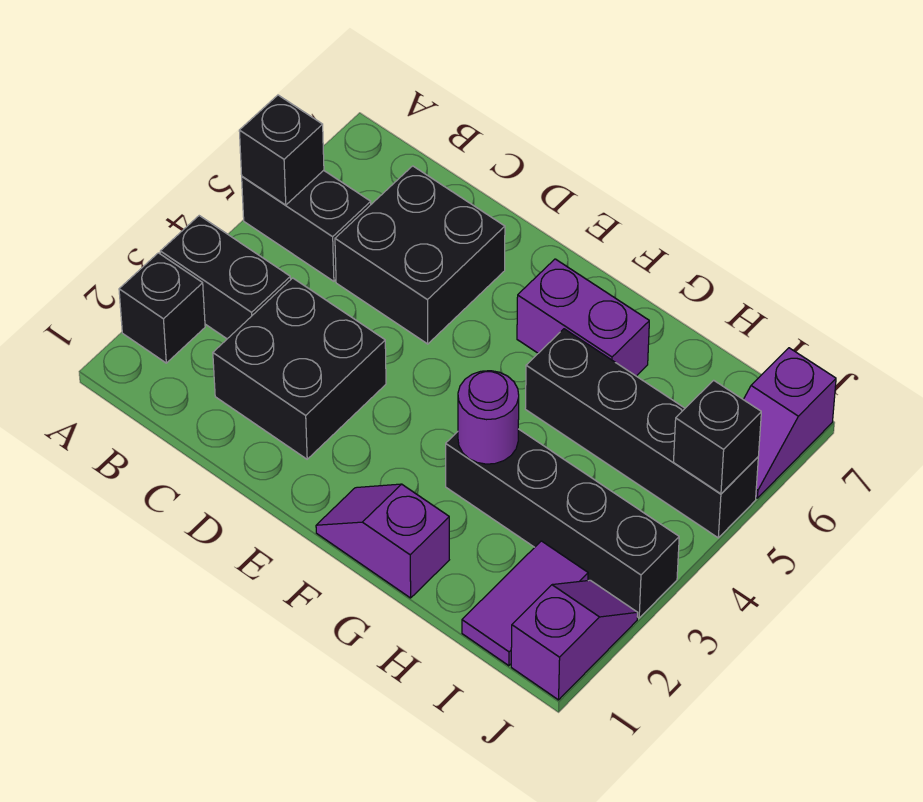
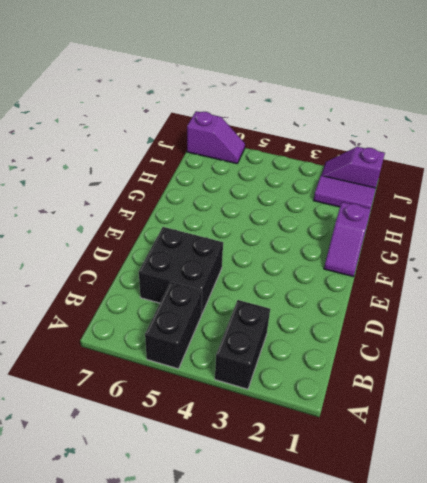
none -> black 1x1 brick [119,253,205,363]
none -> black 2x2 brick [213,278,386,459]
none -> purple 1x2 brick [517,259,649,376]

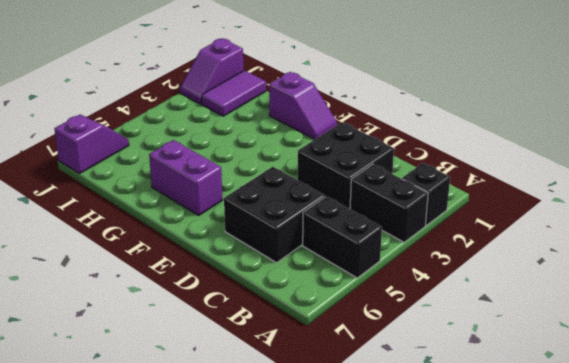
none -> black 1x4 brick [446,429,679,618]
none -> black 1x4 brick [525,329,758,538]
none -> black 1x1 brick [239,95,324,205]

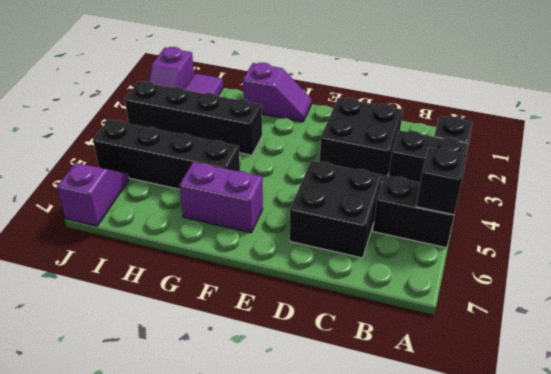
none -> purple 1x1 round brick [458,371,519,464]
none -> black 1x1 brick [674,380,761,494]

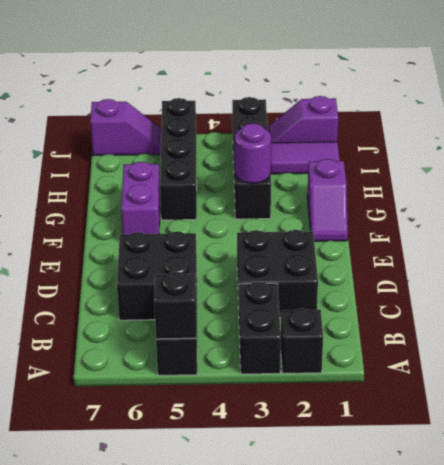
none -> black 1x1 brick [674,380,761,494]

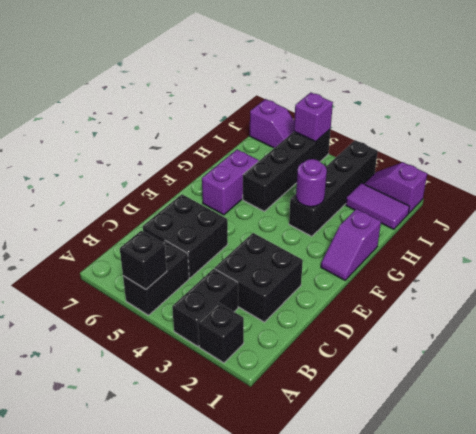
purple 1x1 brick [294,93,333,141] -> black 1x1 brick [674,380,761,494]

